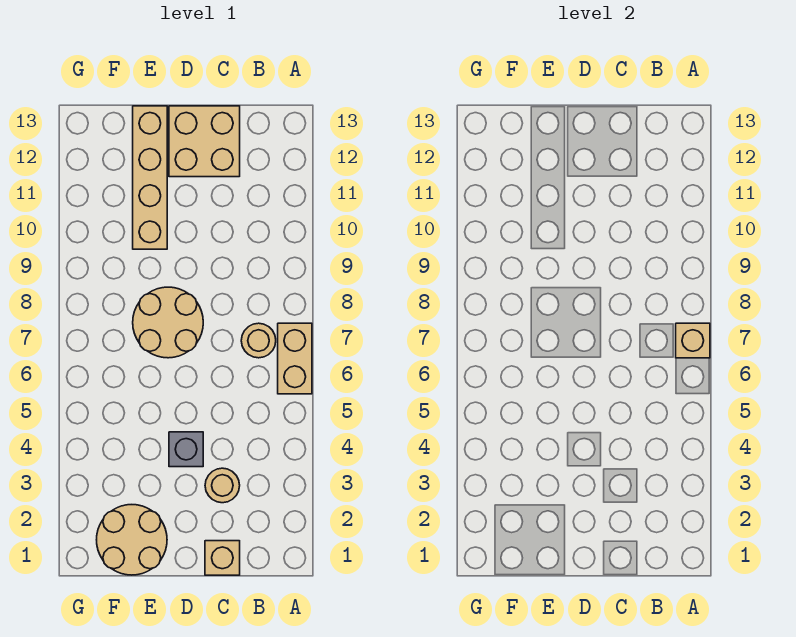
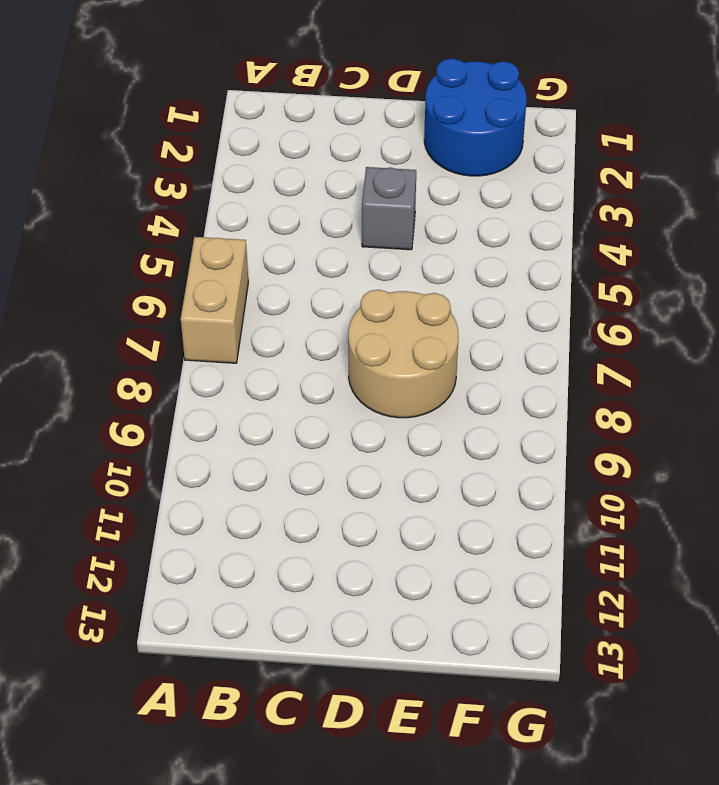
blue 2x2 round brick [424,59,527,176] -> tan 2x2 round brick [97,505,167,575]
none -> tan 1x1 round brick [241,323,276,358]
none -> tan 1x1 brick [205,541,240,575]

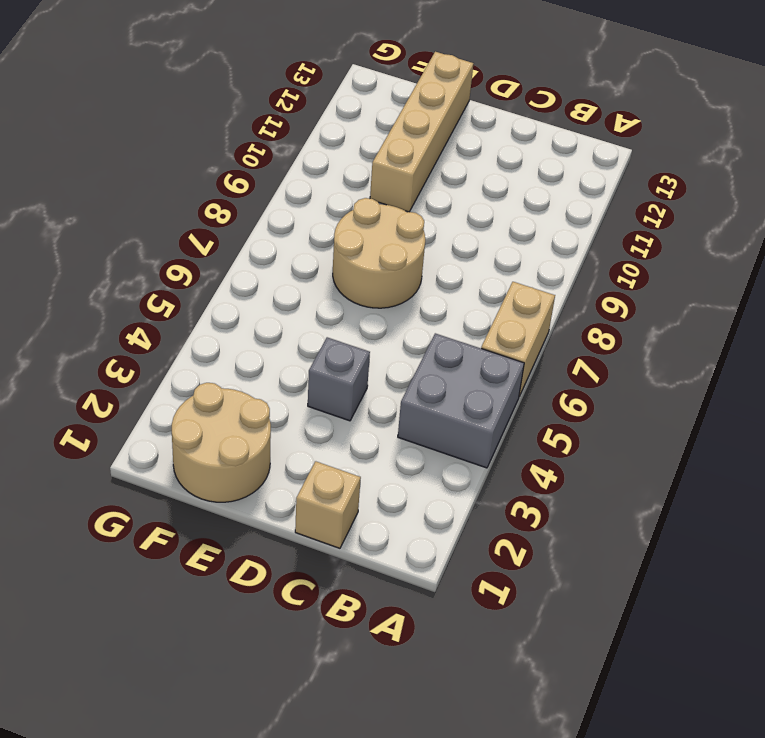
grey 2x2 brick [398,333,524,468] -> none
none -> tan 1x1 round brick [241,323,276,358]
none -> tan 1x1 round brick [205,468,240,503]

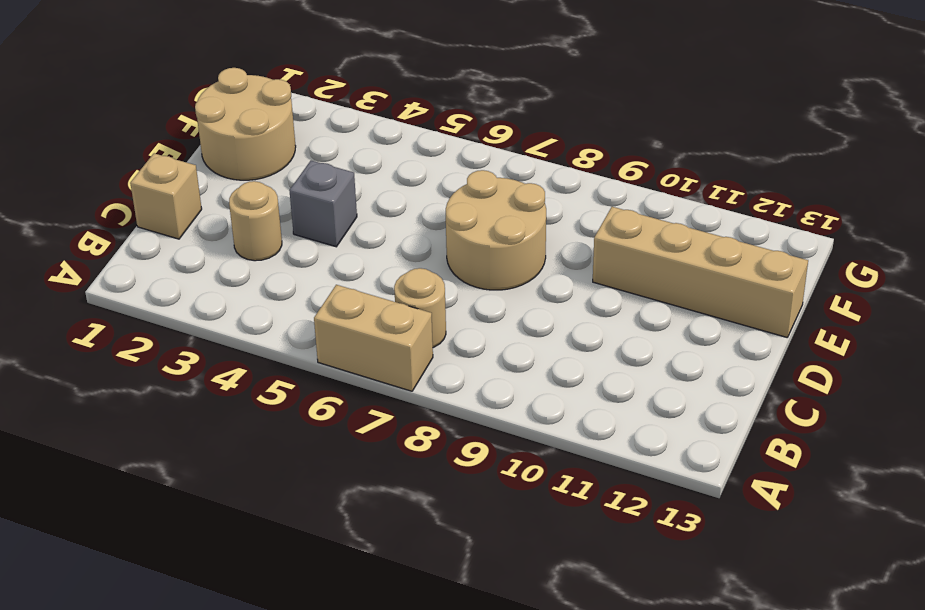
none -> tan 2x2 brick [169,106,240,177]
none -> tan 1x1 brick [676,323,710,358]

